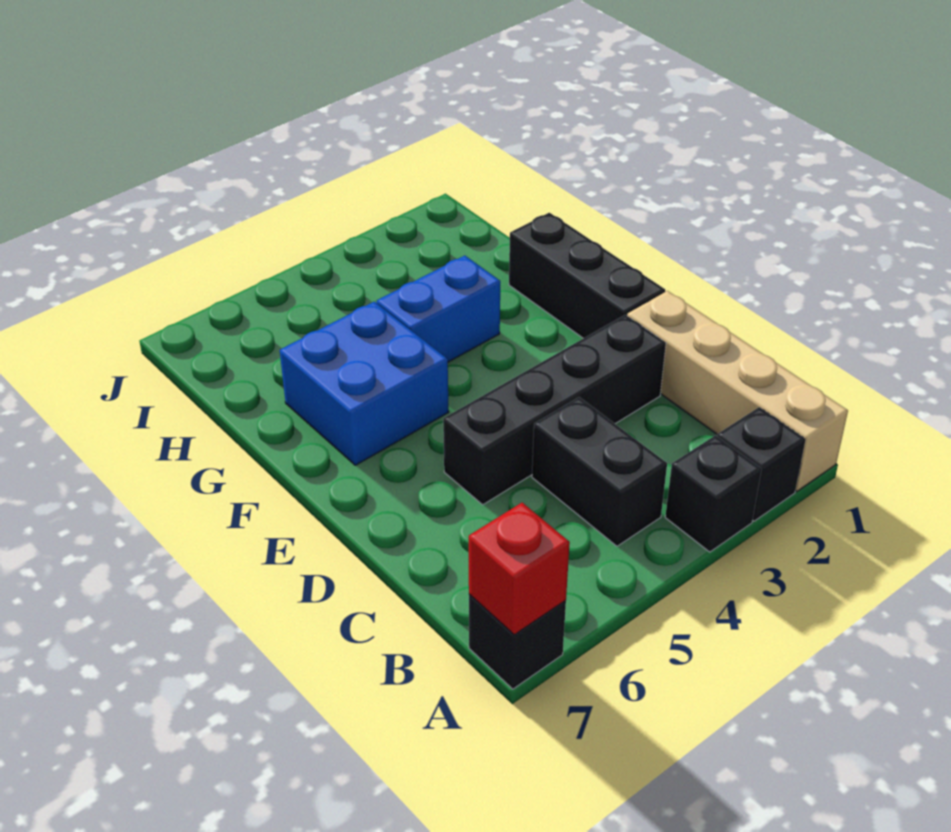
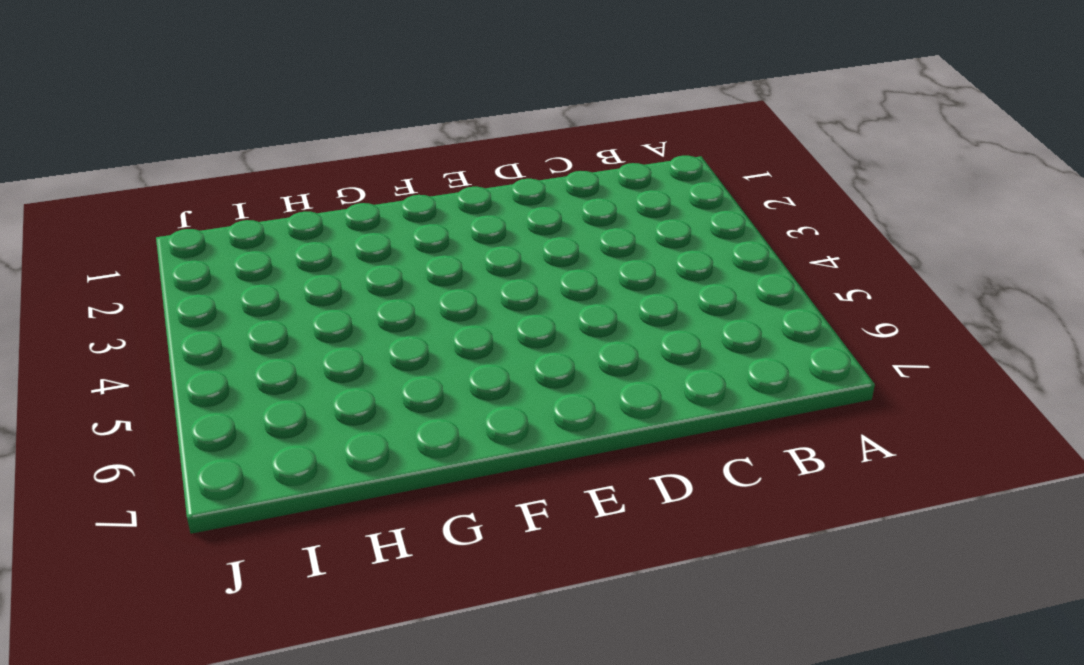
none -> tan 1x4 brick [627,291,848,491]
none -> black 1x1 brick [717,407,806,521]

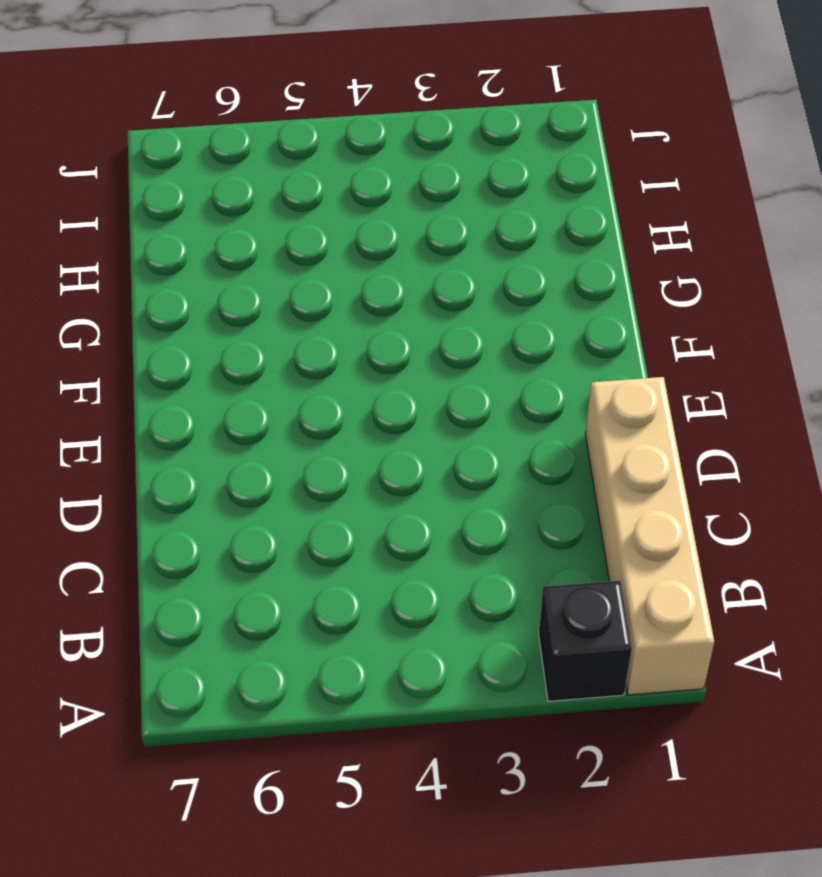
none -> black 1x1 brick [665,435,762,552]
none -> black 1x1 brick [469,594,566,689]

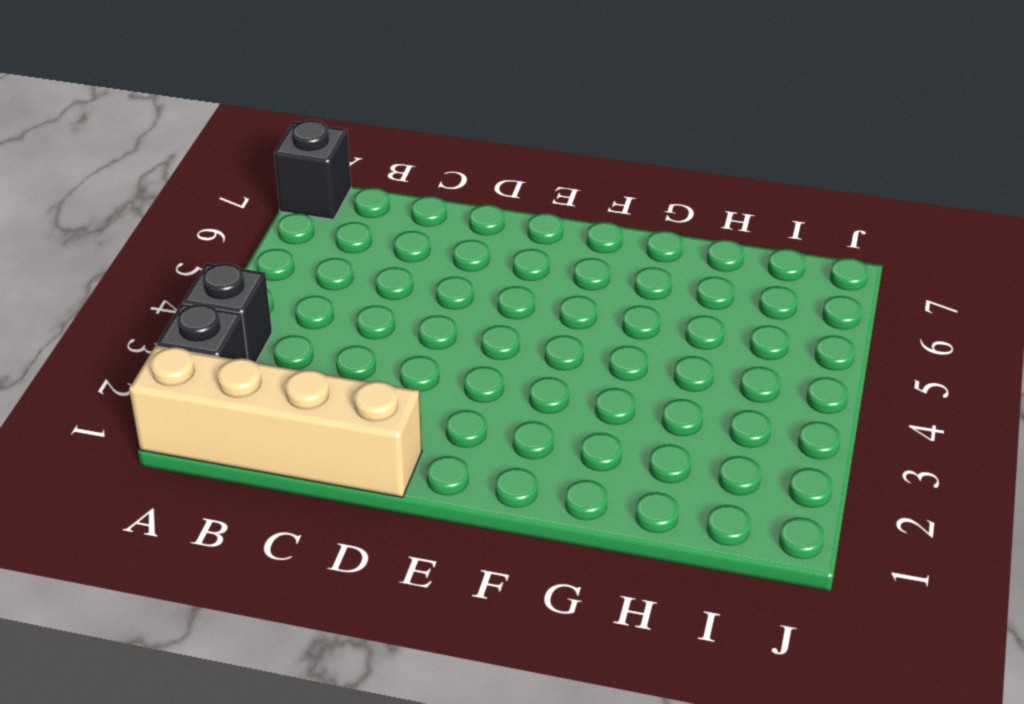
none -> black 1x2 brick [532,397,667,546]
none -> black 1x4 brick [443,315,666,505]

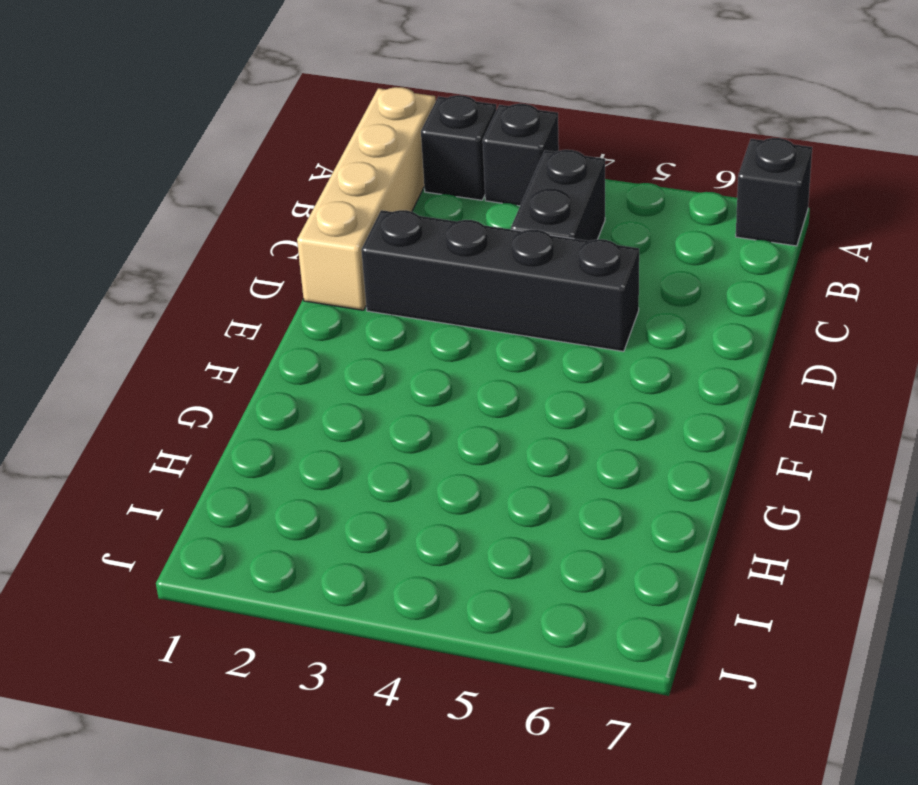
none -> black 1x3 brick [509,213,665,338]
none -> blue 2x2 brick [280,302,449,465]

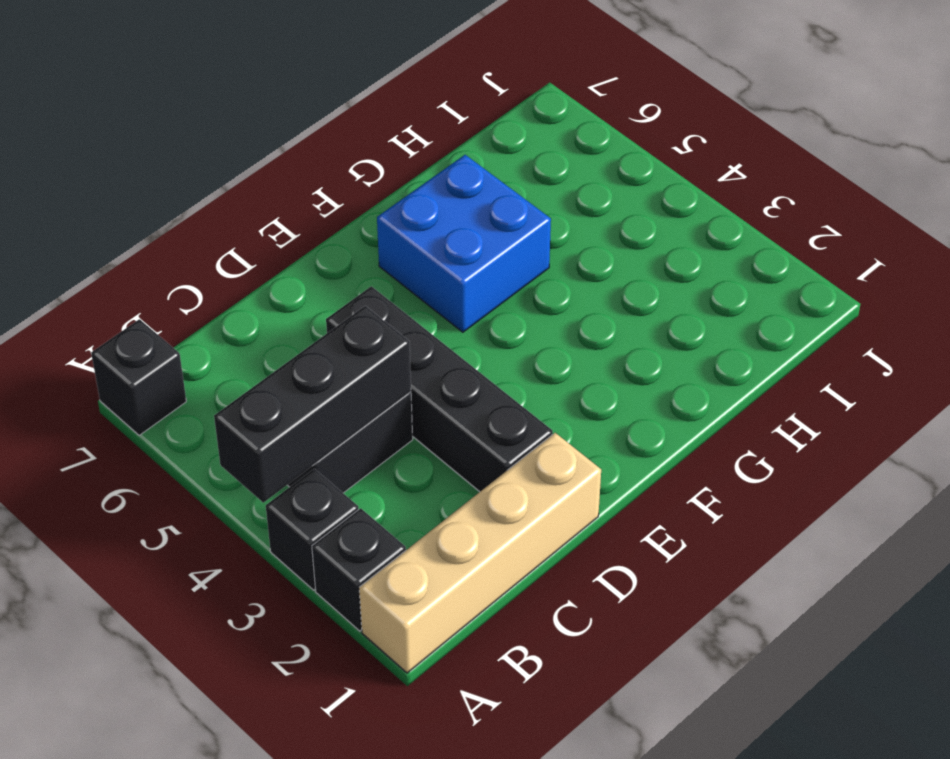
black 1x3 brick [214,306,411,503] -> black 1x3 brick moved to [509,213,665,338]
none -> blue 1x2 brick [377,256,500,362]
none -> red 1x1 brick [469,503,570,635]

